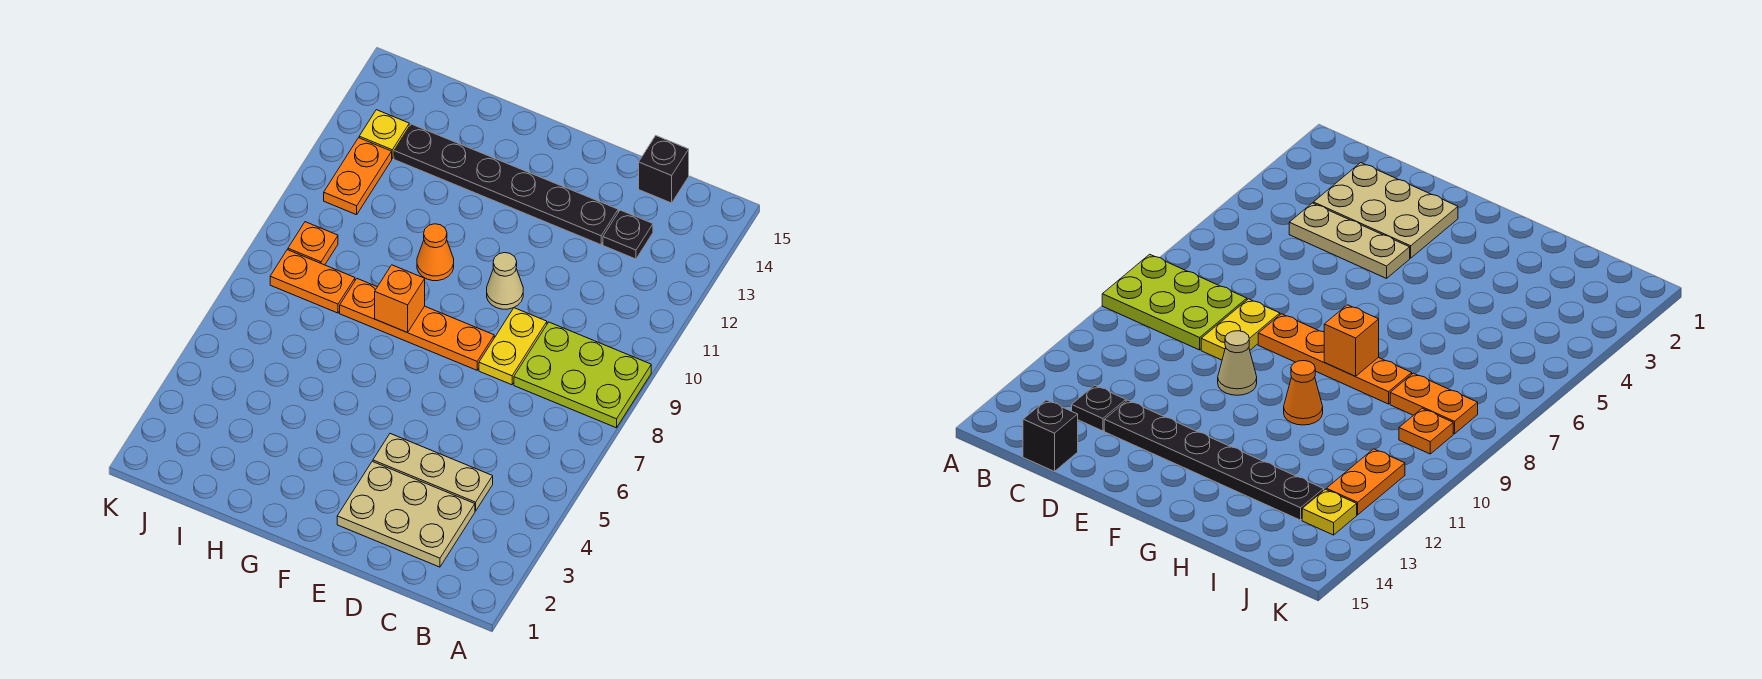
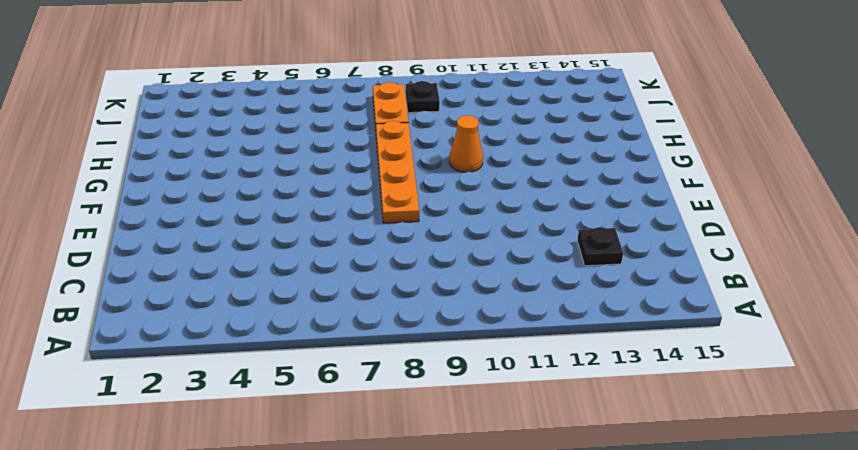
black 1x1 plate [406,81,440,113] -> orange 1x1 plate [288,222,338,265]
none -> lime 2x3 plate [514,322,651,428]
none -> tan 2x3 plate [337,461,475,567]
none -> tan 1x3 plate [373,434,493,511]

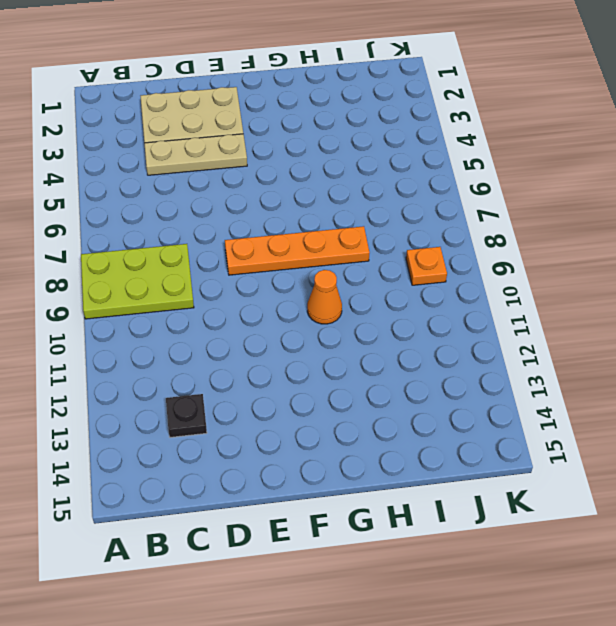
none -> black 1x1 brick [639,136,689,203]
none -> yellow 1x2 plate [479,308,547,385]
none -> black 1x6 plate [394,124,618,245]

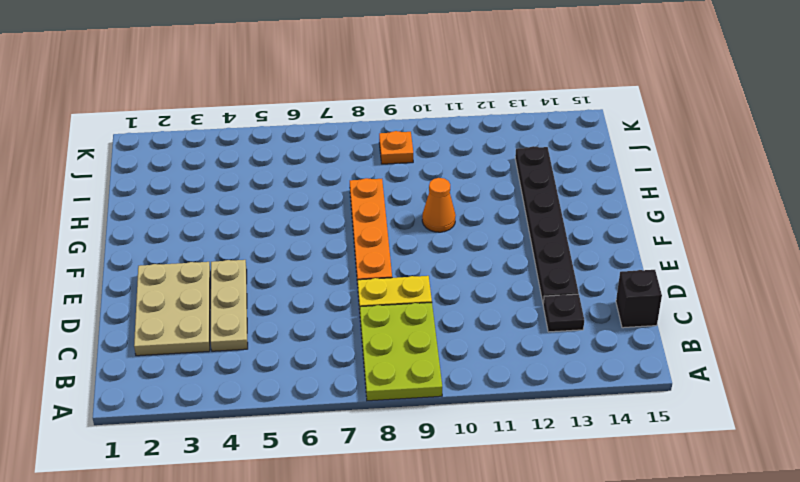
none -> tan 1x1 cone [487,253,523,309]
none -> orange 1x2 plate [270,250,355,313]
none -> orange 1x2 plate [324,138,392,215]

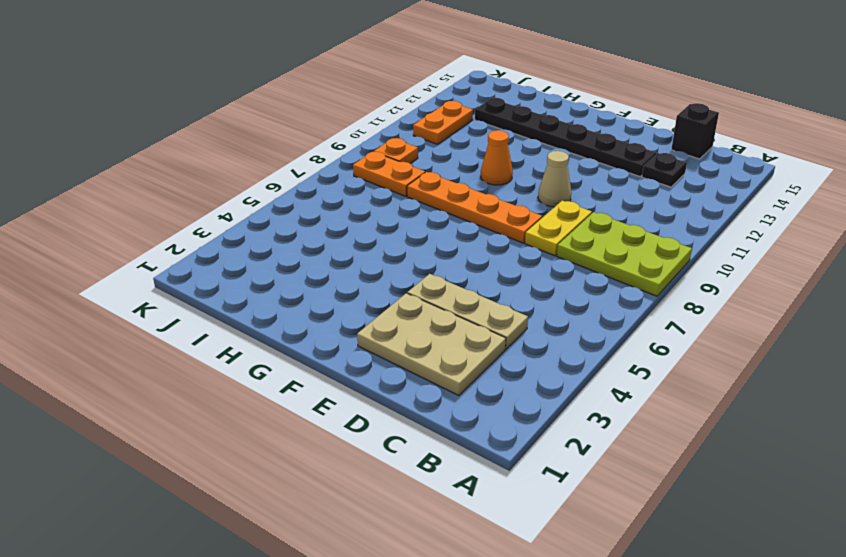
none -> yellow 1x1 plate [359,110,409,158]
none -> orange 1x1 brick [375,265,425,333]

